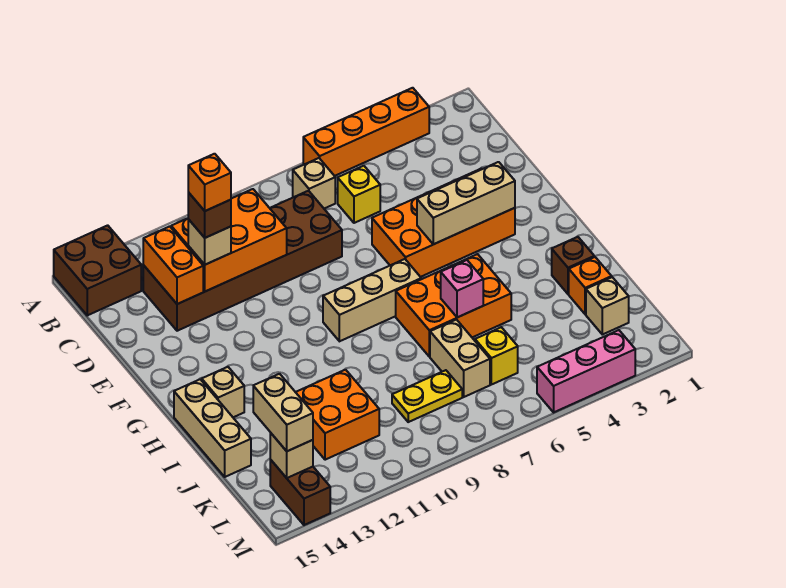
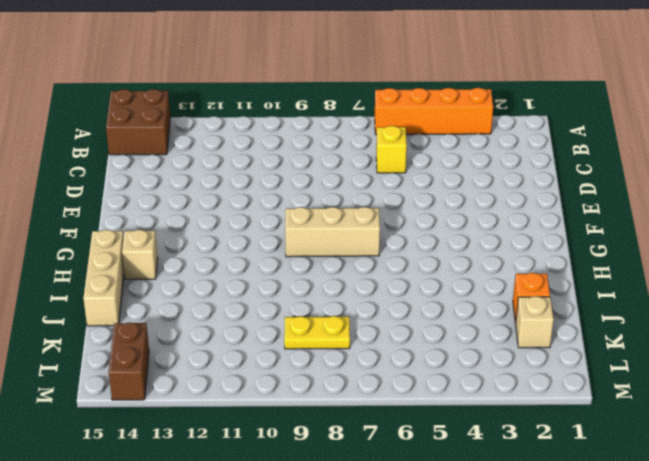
none -> tan 1x1 brick [293,158,335,209]
none -> brown 2x6 brick [143,191,342,331]
none -> orange 2x4 brick [372,169,515,277]

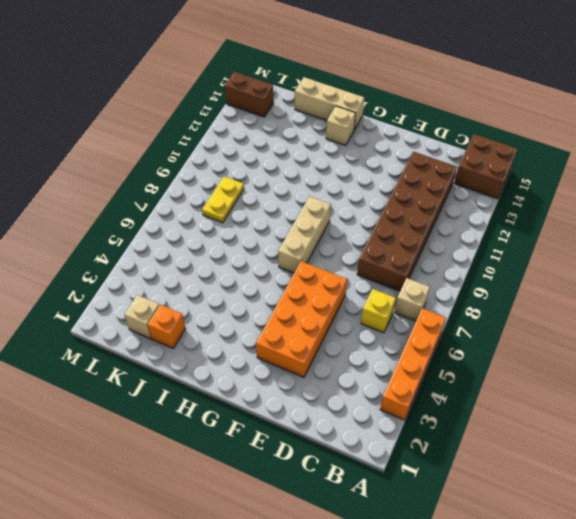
none -> orange 2x3 brick [396,254,511,357]
none -> brown 1x1 brick [552,237,594,294]
none -> tan 1x2 brick [430,320,490,397]

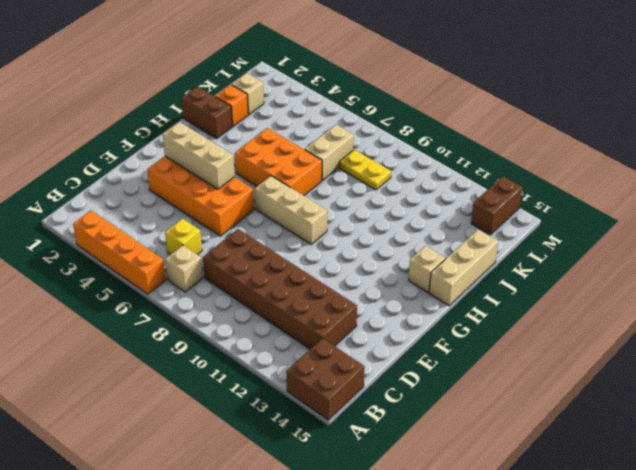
brown 1x2 brick [182,86,232,139] -> brown 1x1 brick [552,237,594,294]
none -> orange 2x2 brick [296,370,379,460]
none -> yellow 1x1 brick [475,327,518,385]
none -> pink 1x3 brick [537,330,635,412]

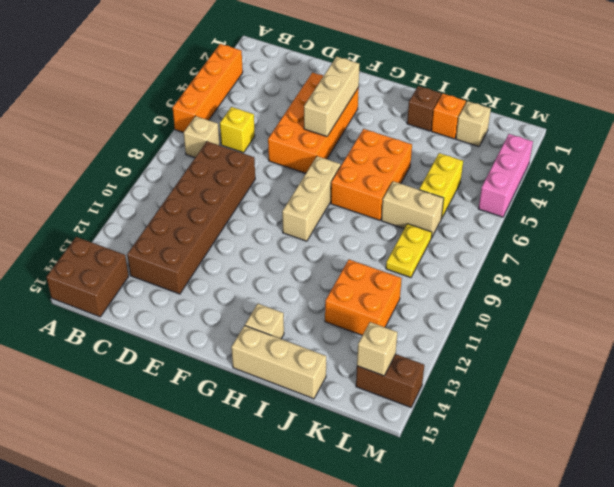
yellow 1x2 brick [419,153,463,219] -> yellow 1x1 brick [475,327,518,385]
none -> orange 2x3 brick [171,189,287,291]
none -> orange 1x2 brick [143,226,203,304]
none -> pink 1x1 brick [441,260,483,317]

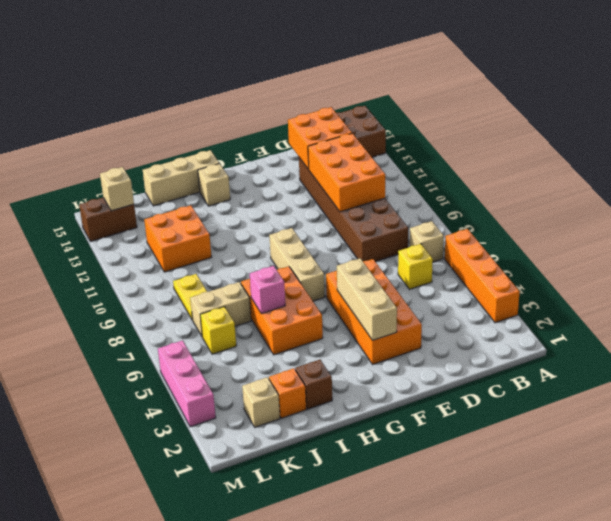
orange 2x2 brick [288,107,352,169] -> orange 1x2 brick [143,226,203,304]
none -> tan 1x1 brick [188,219,231,265]
none -> tan 1x2 brick [253,374,313,451]
none -> brown 1x1 brick [188,193,231,238]

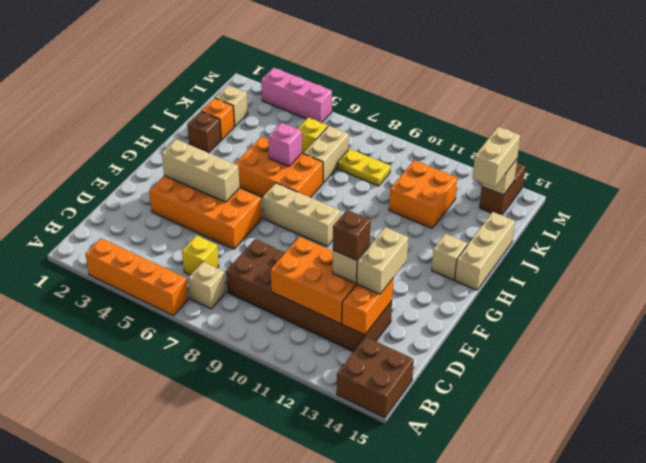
tan 1x2 brick [356,227,408,294] -> none
none -> orange 1x1 brick [188,154,231,211]

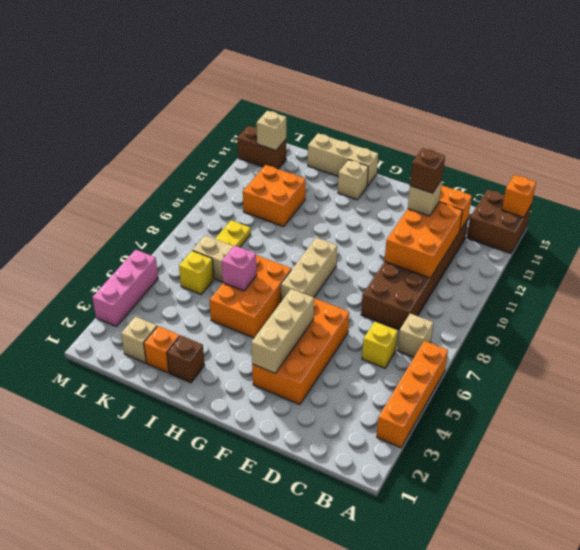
orange 1x1 brick [502,175,536,218] -> orange 1x1 brick moved to [188,154,231,211]
none -> tan 1x2 brick [253,374,313,451]

